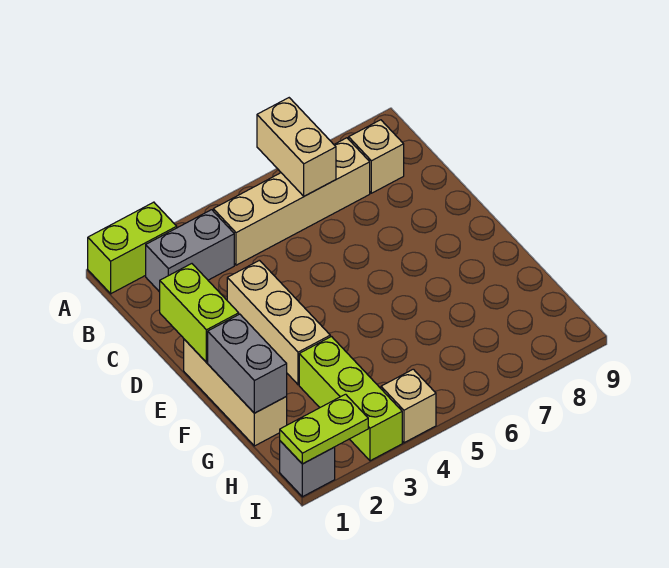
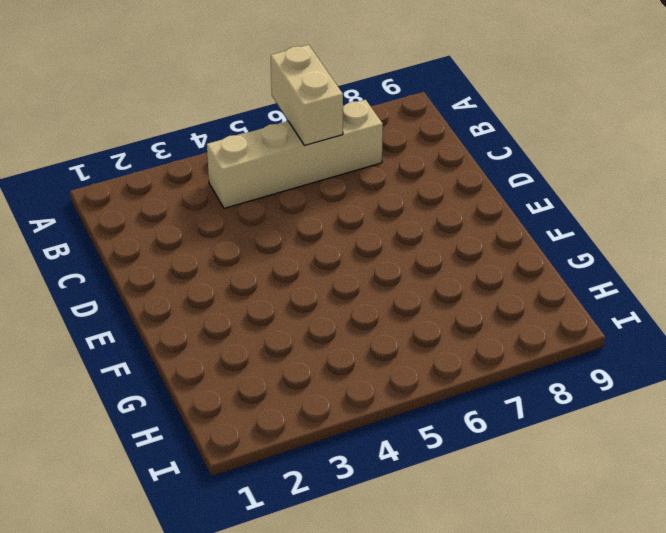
none -> lime 1x2 brick [88,202,177,294]
none -> grey 1x2 brick [146,210,234,292]
none -> tan 1x1 brick [349,120,404,193]

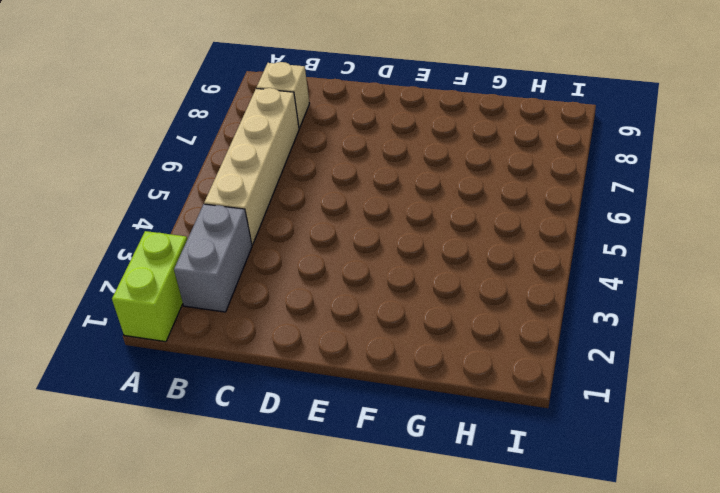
none -> tan 1x3 brick [227,260,330,385]
none -> tan 1x3 brick [184,339,287,446]
none -> lime 1x3 brick [299,337,402,461]

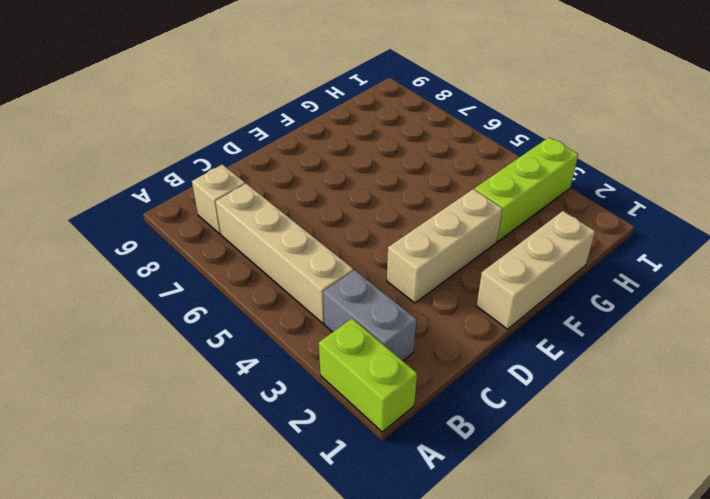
none -> grey 1x1 brick [280,441,335,497]
none -> tan 1x1 brick [381,369,436,443]
none -> tan 1x2 brick [257,98,336,196]

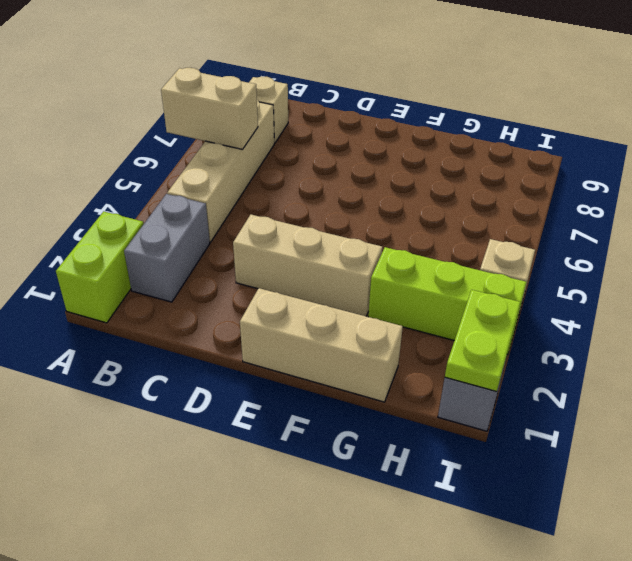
none -> lime 1x2 brick [160,264,239,362]
none -> grey 1x2 brick [208,314,287,413]

